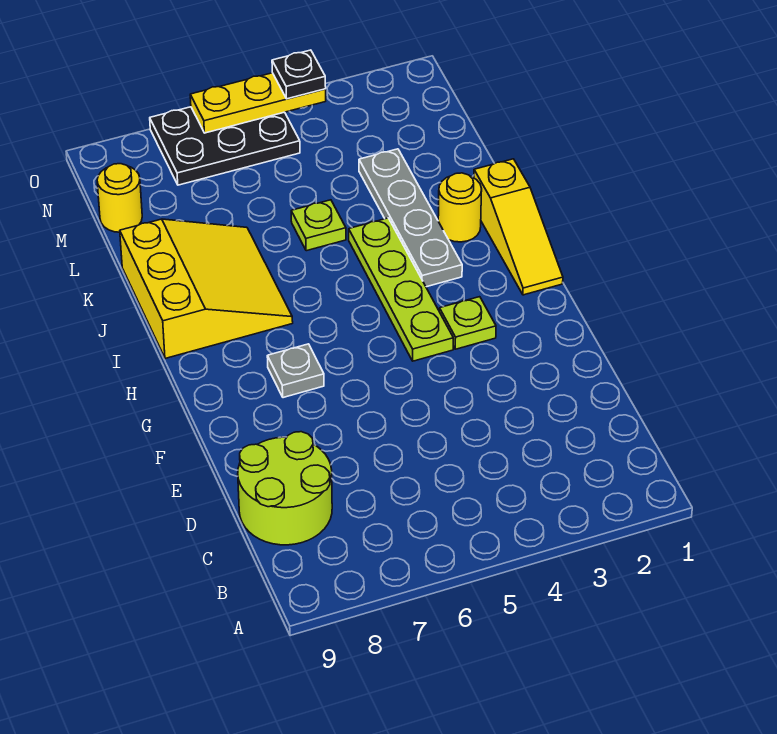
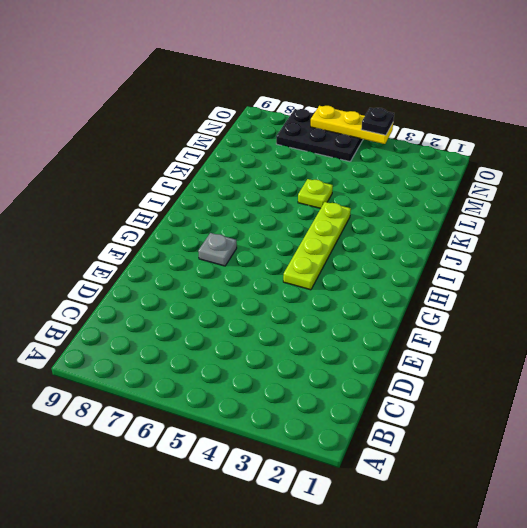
none -> lime 2x2 round brick [238,432,332,545]
none -> lime 1x1 plate [439,297,496,349]
none -> yellow 1x3 slope [474,159,563,295]

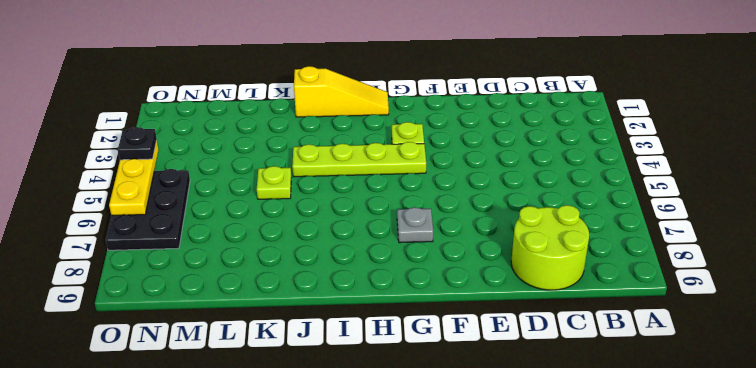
none -> grey 1x4 plate [359,149,462,287]
none -> yellow 3x3 slope [120,219,293,358]
none -> yellow 1x1 round brick [438,173,482,242]

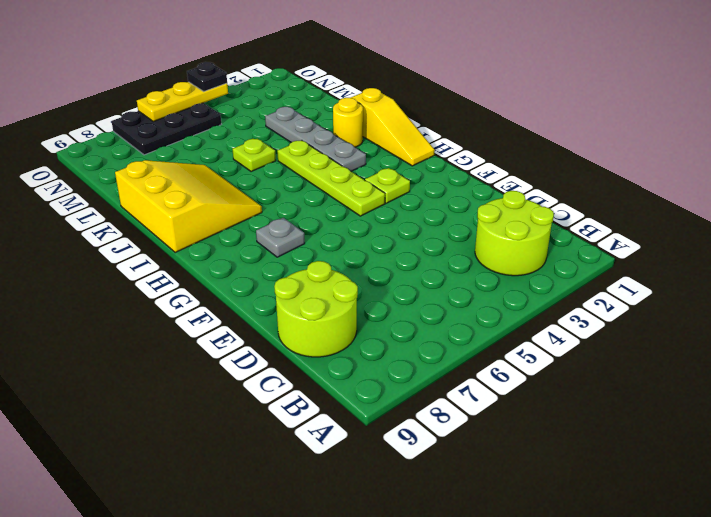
lime 2x2 round brick [475,191,554,276] -> none
none -> yellow 1x1 round brick [97,164,142,232]

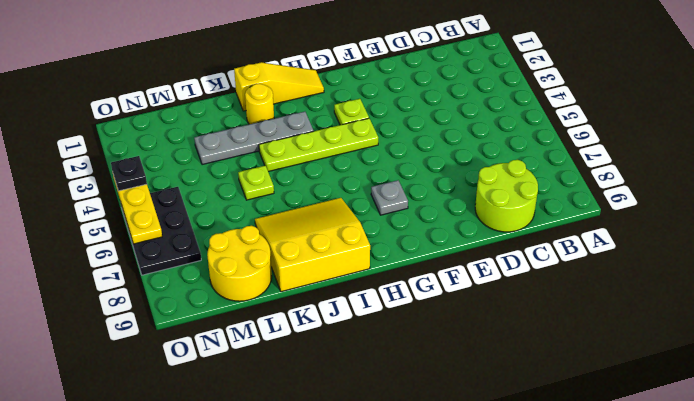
yellow 2x2 round brick [207,226,272,301] -> yellow 1x1 round brick [97,164,142,232]

